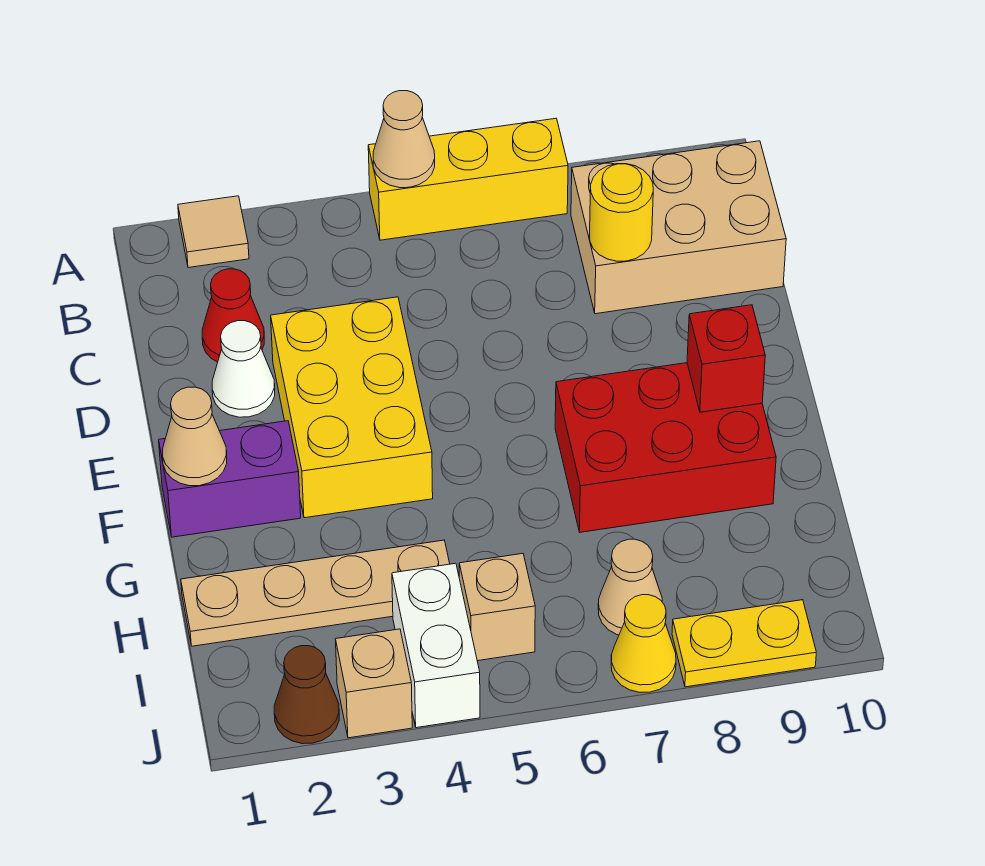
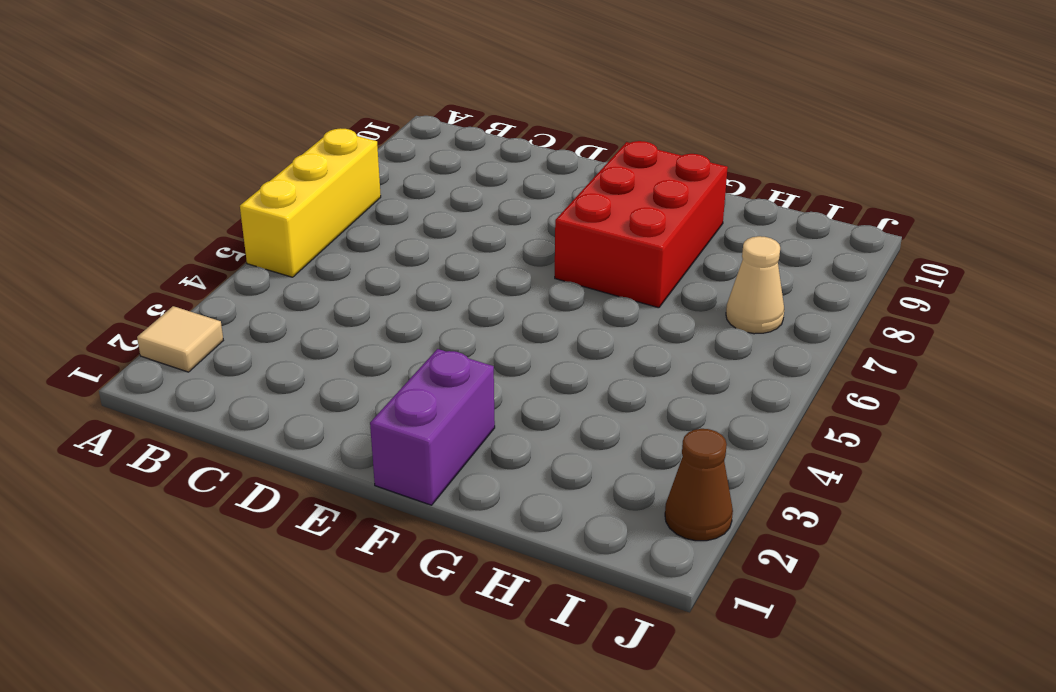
none -> tan 2x3 brick [571,141,786,314]
none -> red 1x1 cone [202,269,264,362]
none -> white 1x1 cone [212,321,275,417]

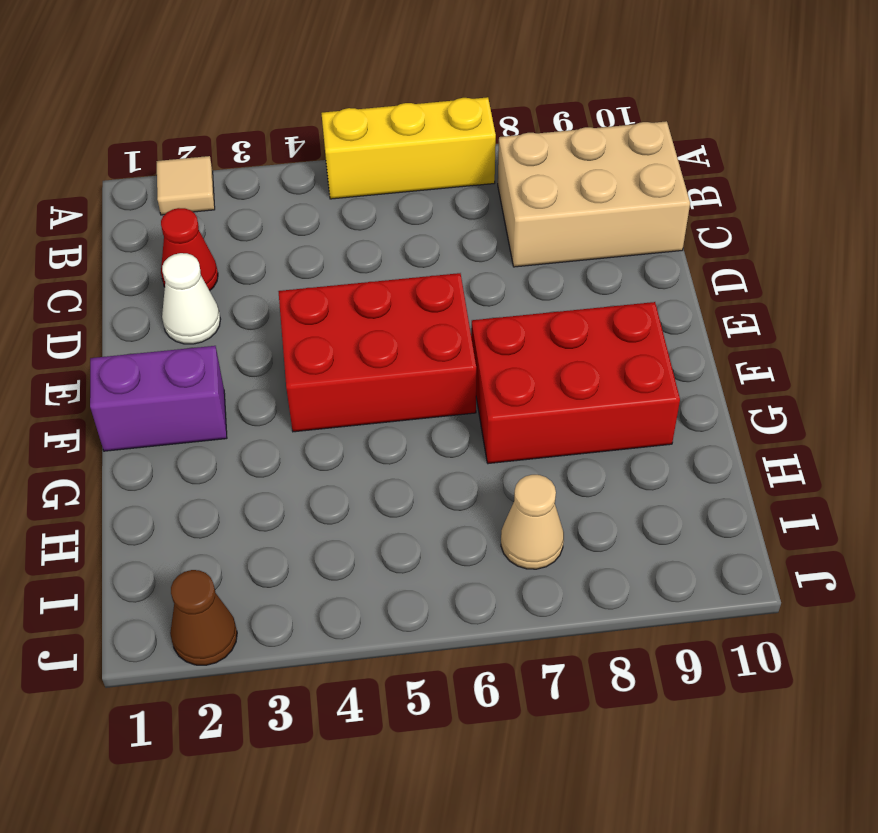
red 2x3 brick [278,273,476,432] -> yellow 2x3 brick [271,297,433,518]
none -> tan 1x4 plate [181,540,450,646]
none -> white 1x2 brick [392,563,480,728]
none -> tan 1x1 brick [459,554,535,661]

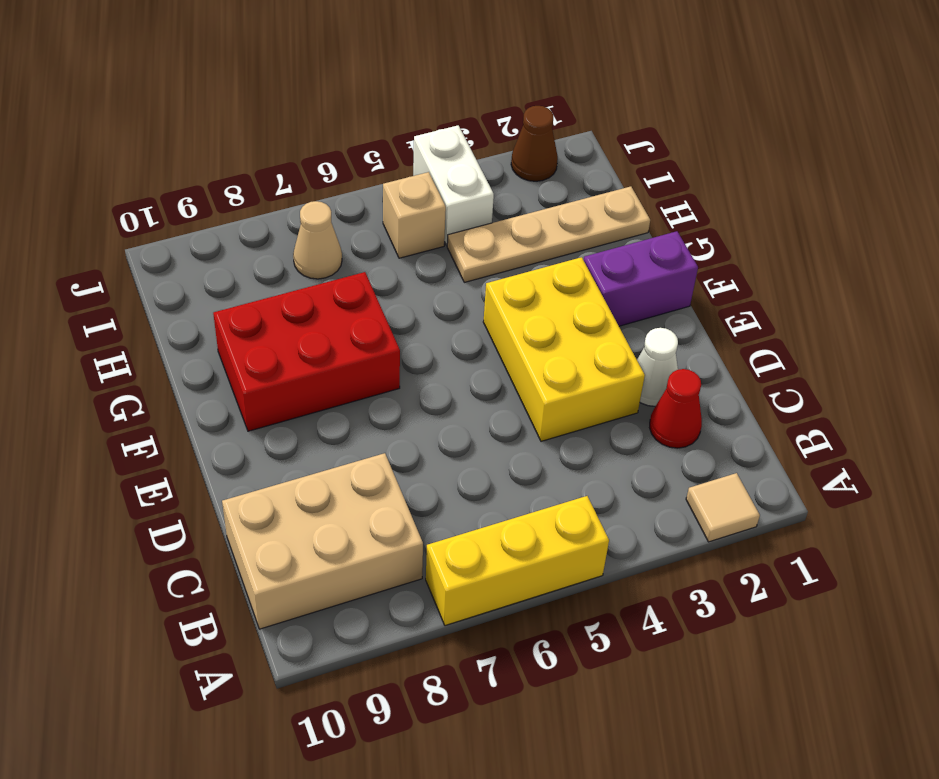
none -> tan 1x1 brick [336,629,412,738]
none -> yellow 1x1 cone [611,595,676,692]
none -> yellow 1x2 plate [672,600,816,687]

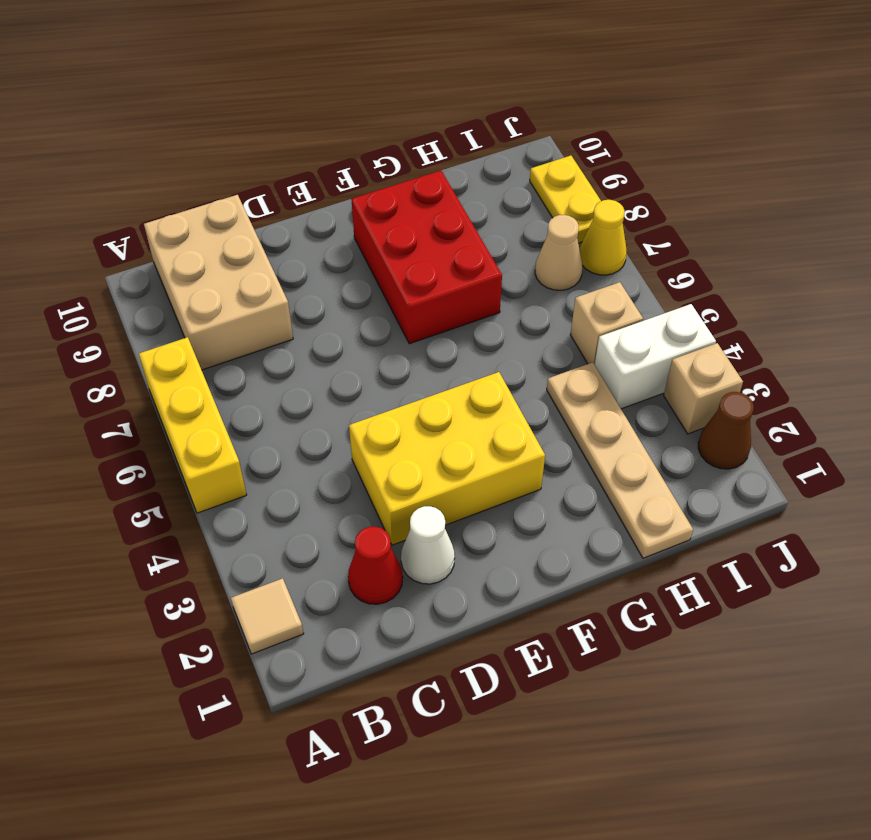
none -> purple 1x2 brick [159,421,301,537]
none -> tan 1x1 cone [373,91,435,188]
none -> yellow 1x1 round brick [590,164,653,261]

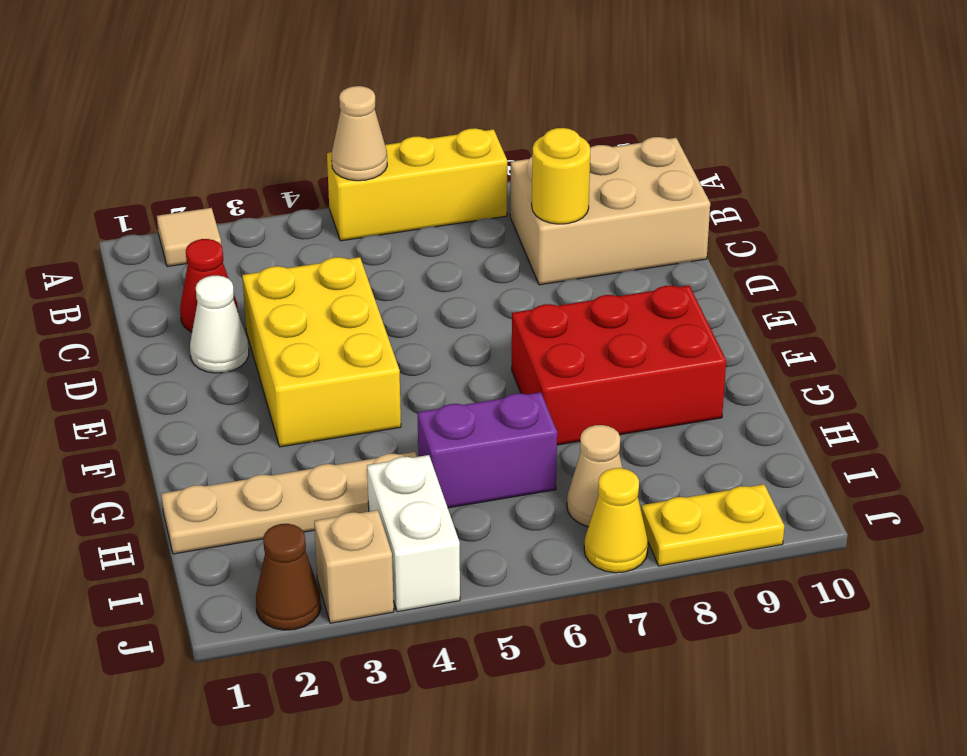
purple 1x2 brick [418,392,557,508] -> purple 1x2 brick moved to [159,421,301,537]
none -> tan 1x1 brick [459,554,535,661]
none -> tan 1x1 cone [163,387,227,486]
none -> red 1x1 brick [687,305,765,412]

